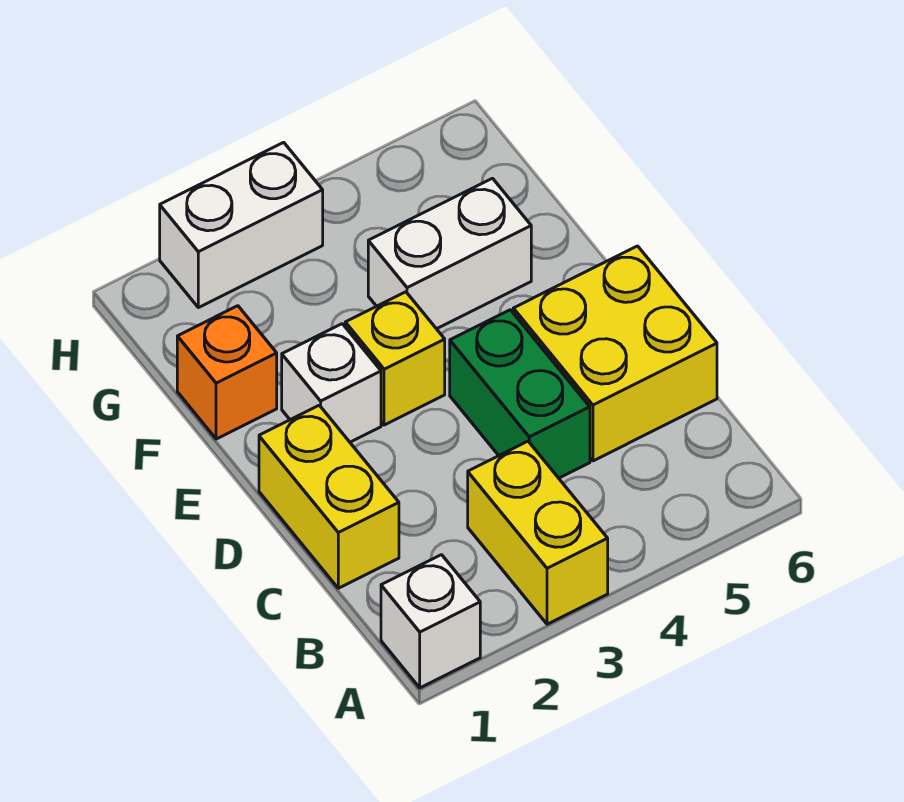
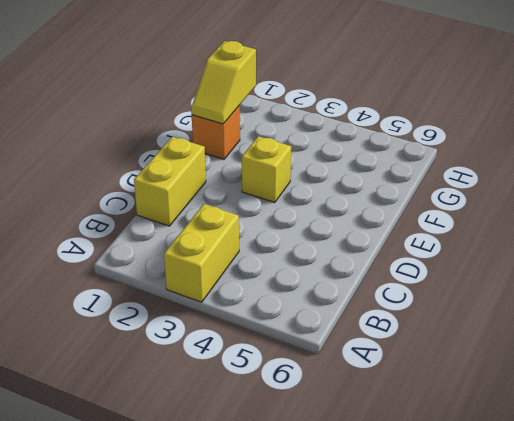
yellow 1x2 slope [191,41,256,124] -> none
none -> white 1x1 brick [381,555,480,688]
none -> green 1x2 brick [450,310,590,478]

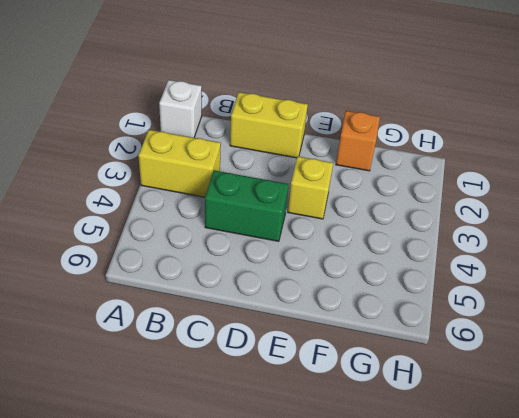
none -> yellow 2x2 brick [513,246,717,461]
none -> white 1x1 brick [282,324,381,442]

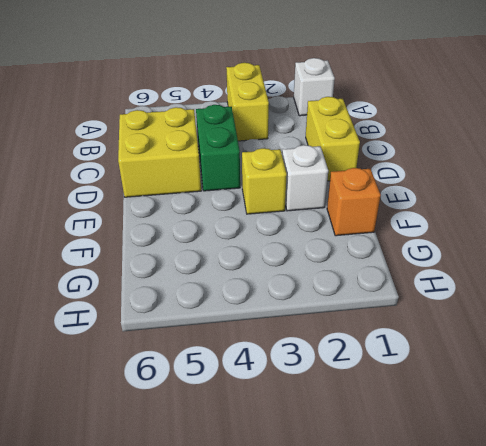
none -> white 1x2 brick [368,178,531,329]
none -> white 1x2 brick [160,142,323,308]

